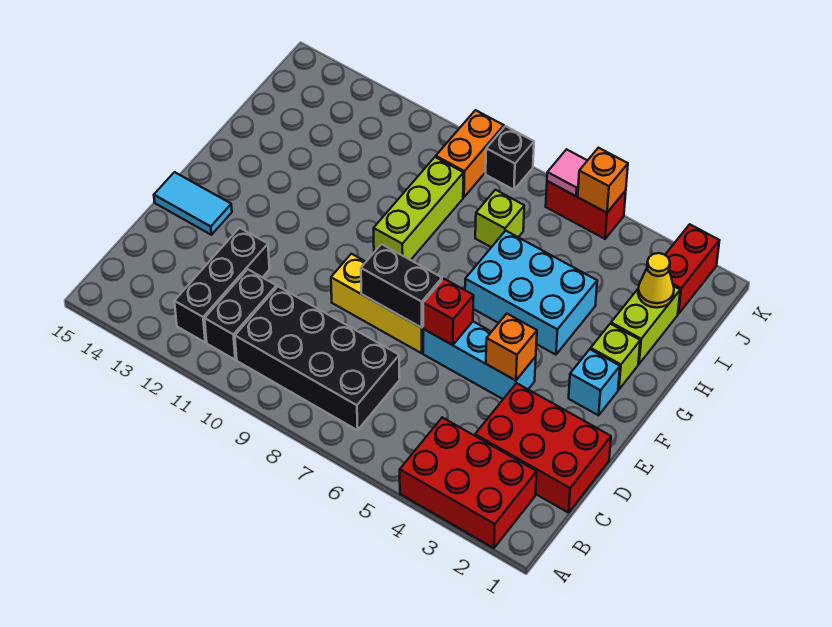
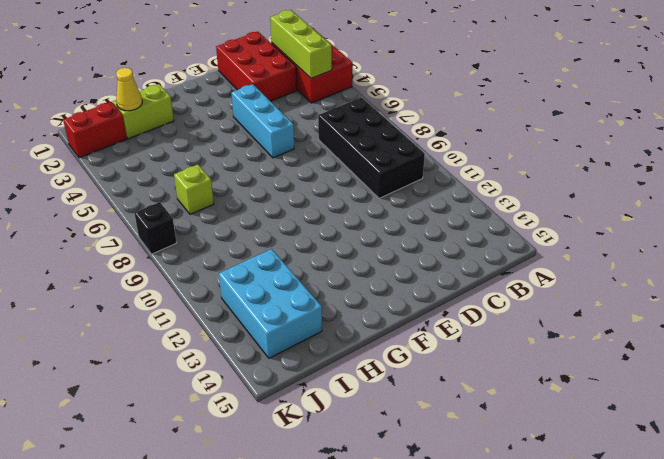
lime 1x3 brick [270,10,332,78] -> lime 1x3 brick turned to [374,157,464,260]
cyan 2x3 brick [219,249,322,358] -> cyan 2x3 brick moved to [465,231,597,355]
none -> black 1x2 brick [205,269,277,360]
none -> black 1x3 brick [174,228,269,342]
none -> yellow 1x3 brick [331,254,423,353]

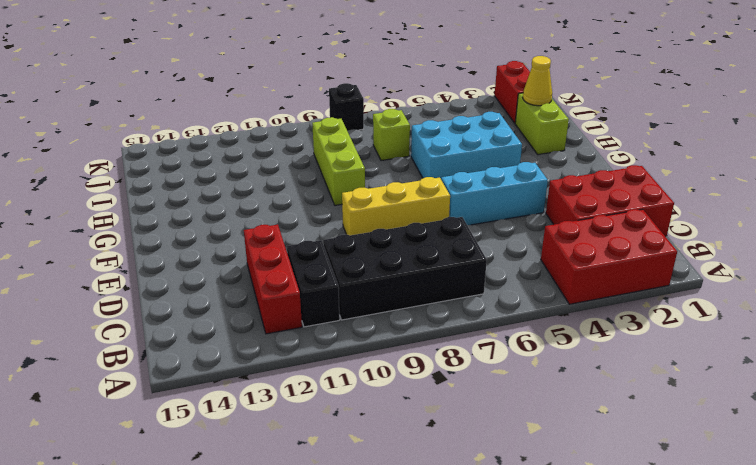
red 1x3 brick [244,225,302,334] -> black 1x3 brick [174,228,269,342]
none -> cyan 1x2 tile [154,172,232,235]
none -> cyan 1x1 brick [569,349,620,415]
none -> lime 1x1 brick [591,324,640,390]

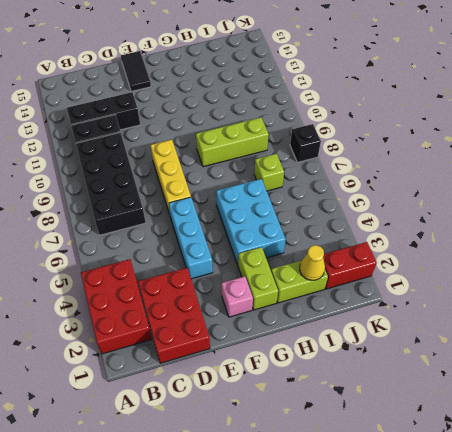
black 1x2 tile [121,51,151,91] -> cyan 1x2 tile [154,172,232,235]
pink 1x1 brick [221,276,253,317] -> cyan 1x1 brick [569,349,620,415]
lime 1x2 brick [238,247,278,310] -> lime 1x1 brick [591,324,640,390]
none -> orange 1x2 brick [436,110,504,197]
none -> red 1x2 brick [546,181,626,239]
none -> orange 1x1 brick [486,314,537,380]

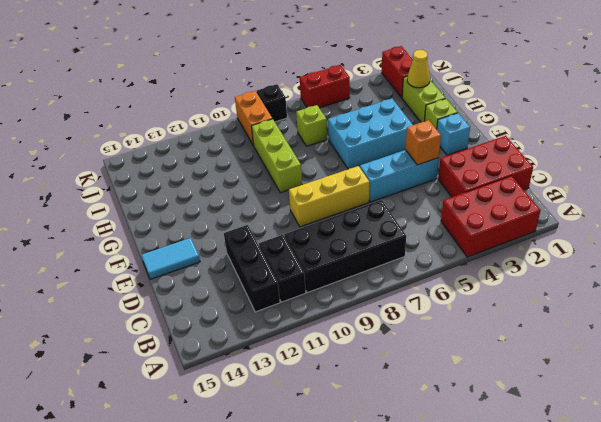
none -> red 1x1 brick [423,279,474,345]
none -> black 1x2 brick [361,244,442,328]
none -> orange 1x1 brick [578,148,628,213]

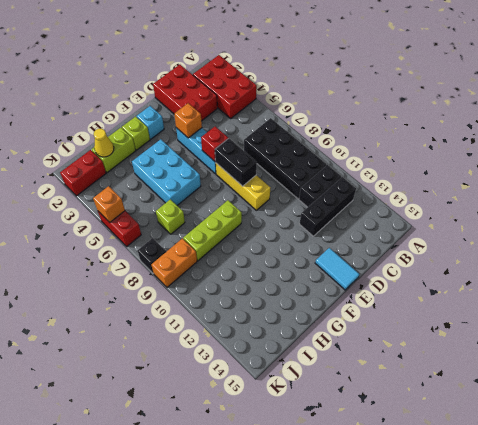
none -> pink 1x1 tile [547,149,588,196]

